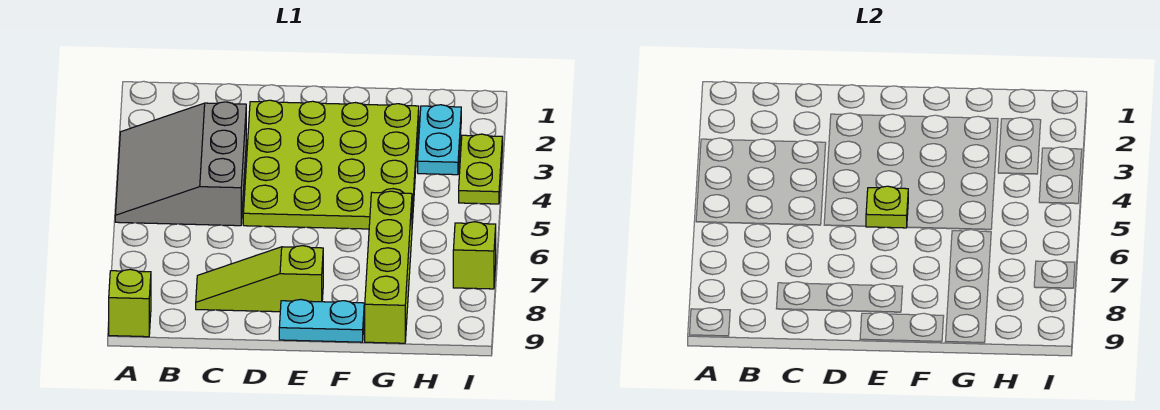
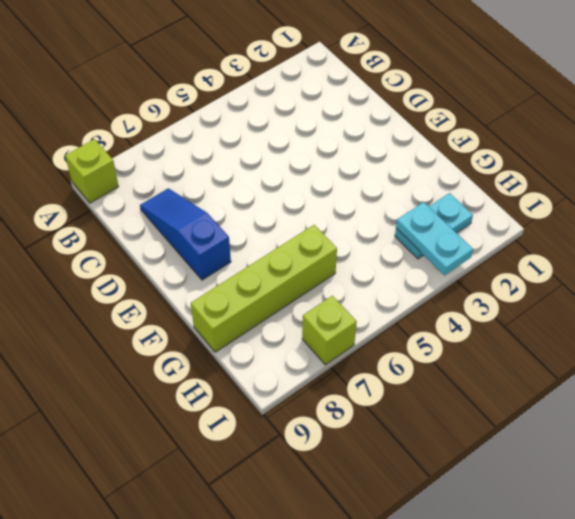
blue 1x3 slope [140,188,231,280] -> lime 1x3 slope [196,246,323,312]
cyan 1x2 plate [396,202,473,275] -> cyan 1x2 plate moved to [279,300,364,342]
none -> grey 3x3 slope [115,102,246,226]
none -> lime 4x4 plate [243,100,419,229]

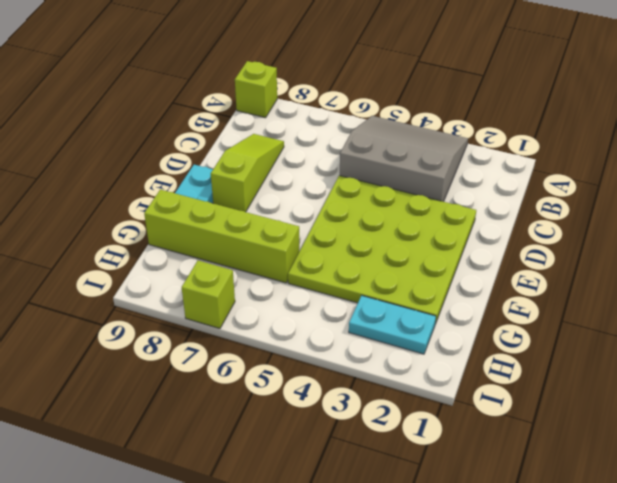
none -> lime 1x2 plate [459,134,502,204]
none -> lime 1x1 plate [866,186,908,228]

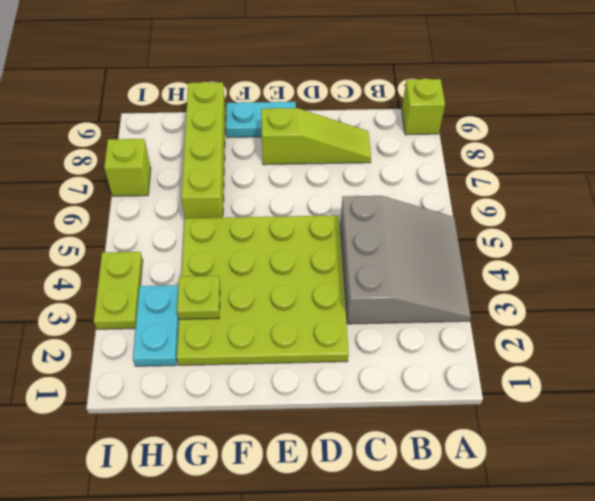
lime 1x1 plate [177,276,220,319] -> lime 1x1 plate moved to [866,186,908,228]

